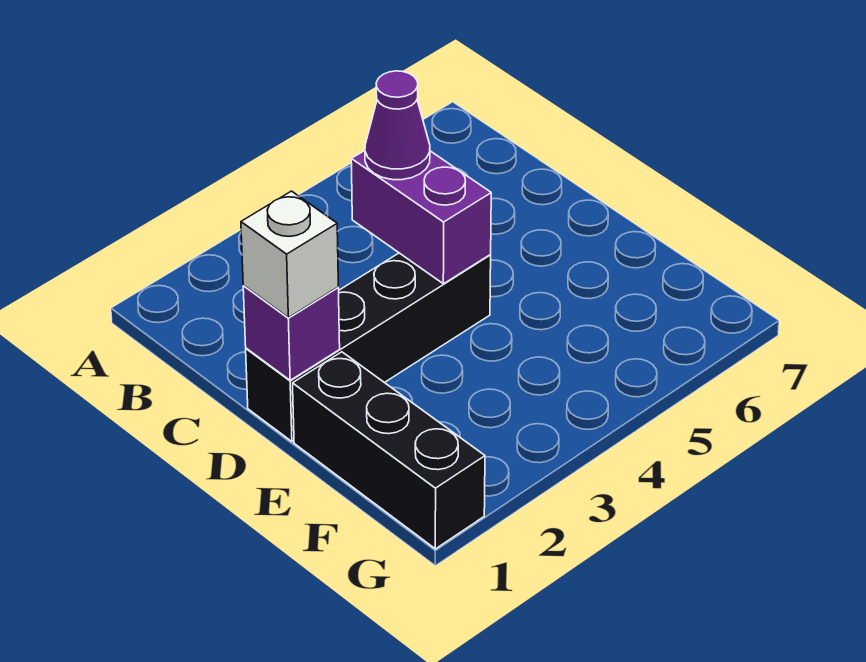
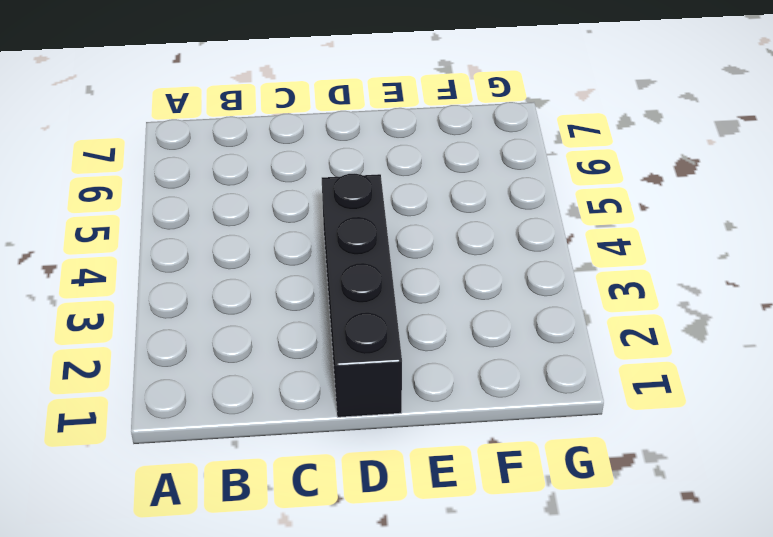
none -> black 1x3 brick [293,352,485,549]
none -> purple 1x2 brick [351,151,491,284]

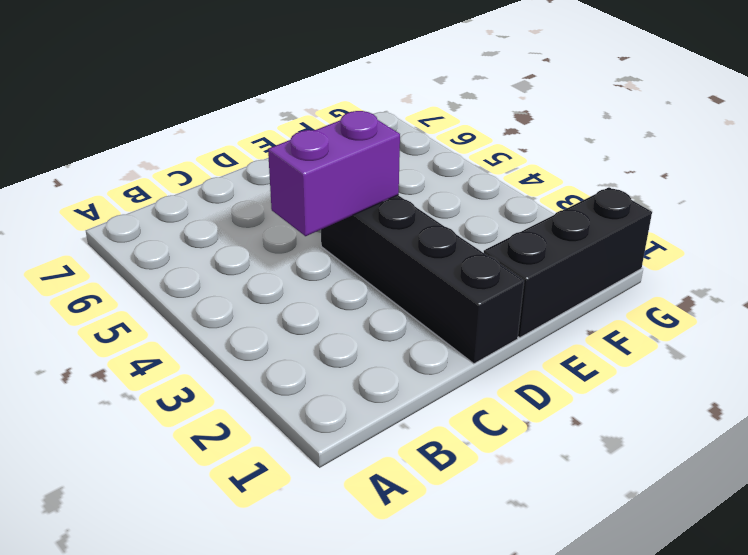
none -> purple 1x1 brick [243,286,340,380]
none -> purple 1x1 cone [365,71,430,180]

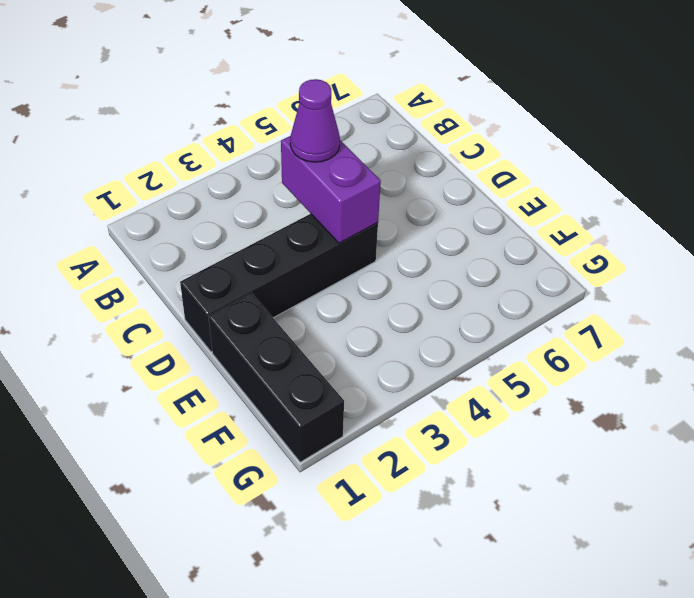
none -> purple 1x1 brick [243,286,340,380]
none -> white 1x1 brick [241,191,338,318]

